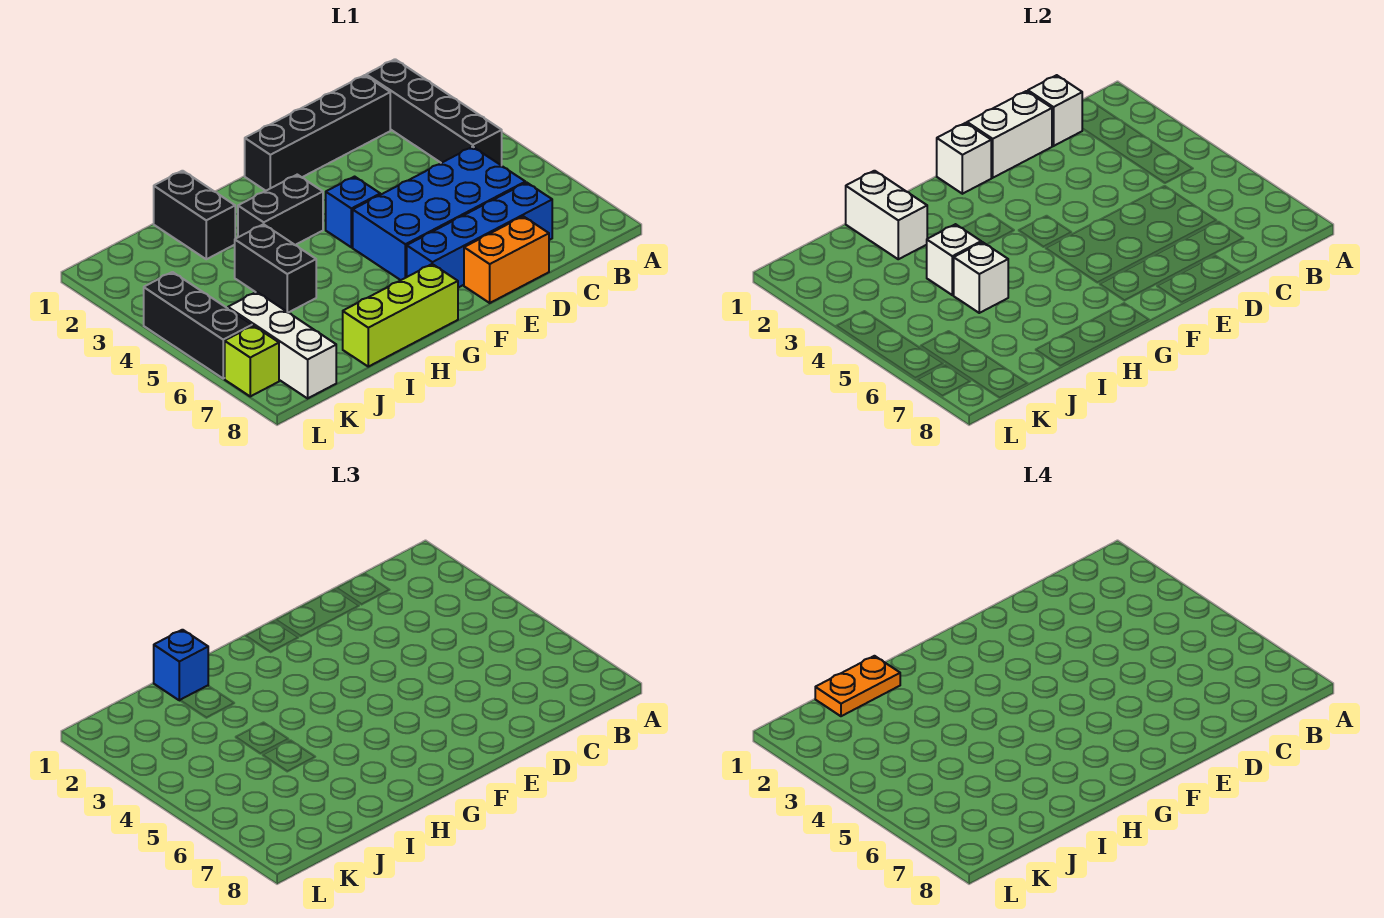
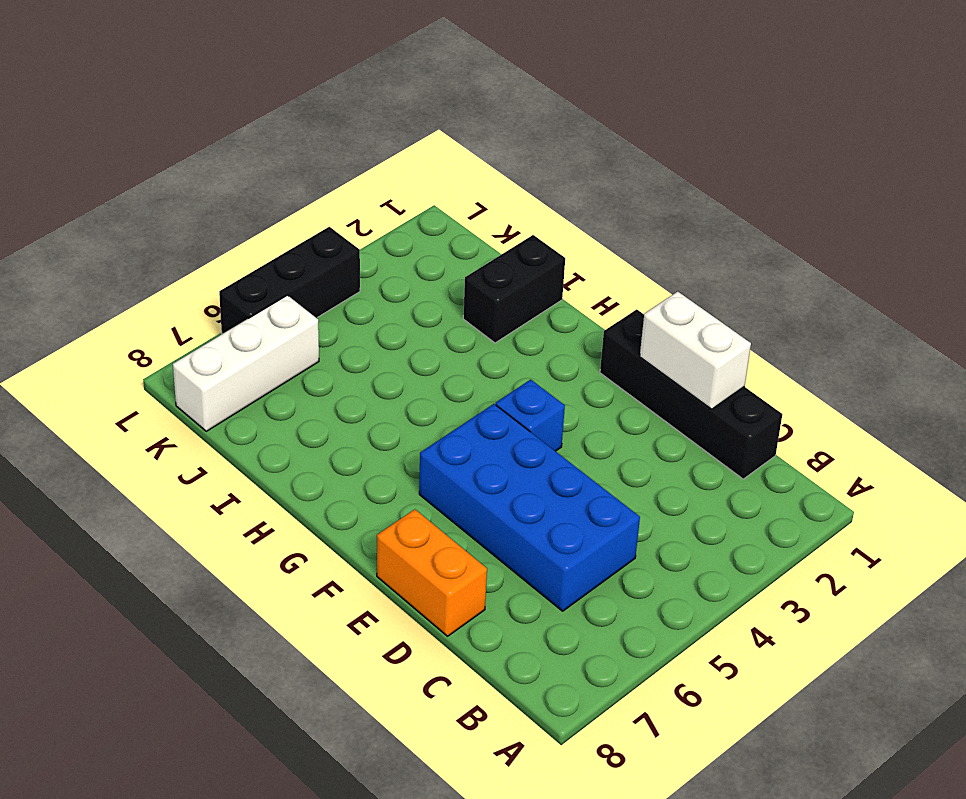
none -> black 1x4 brick [366,59,502,166]
none -> blue 1x4 brick [407,182,552,288]
none -> black 1x2 brick [238,175,323,245]

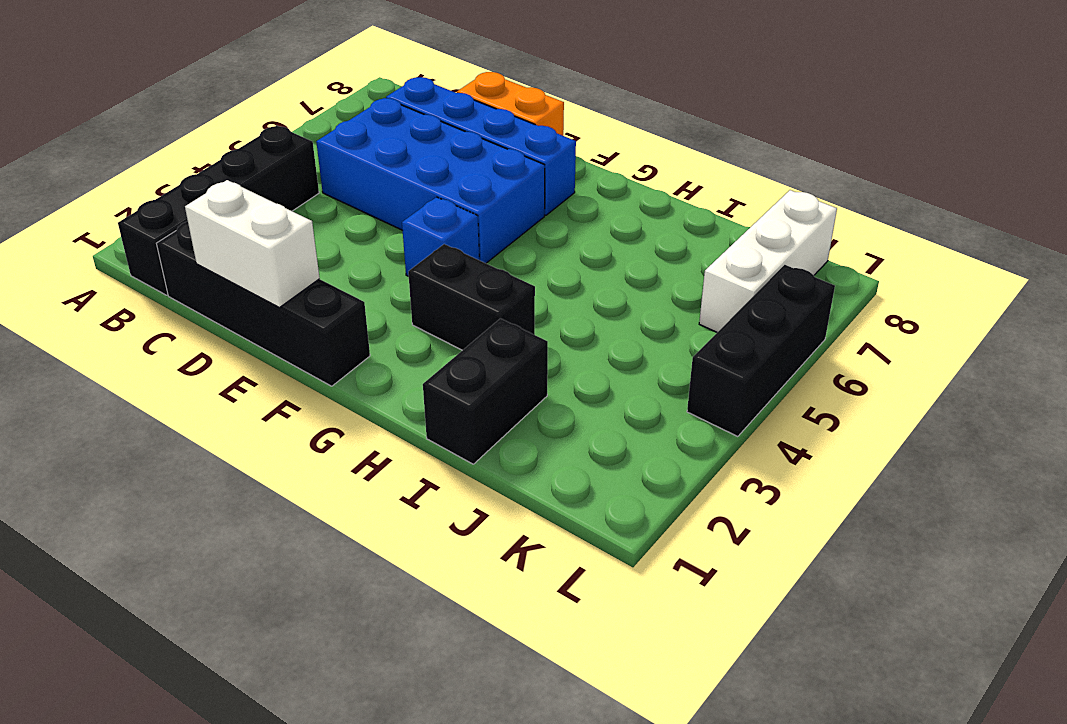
none -> lime 1x3 brick [343,264,458,367]
none -> black 1x2 brick [235,224,316,313]
none -> lime 1x1 brick [225,326,279,396]

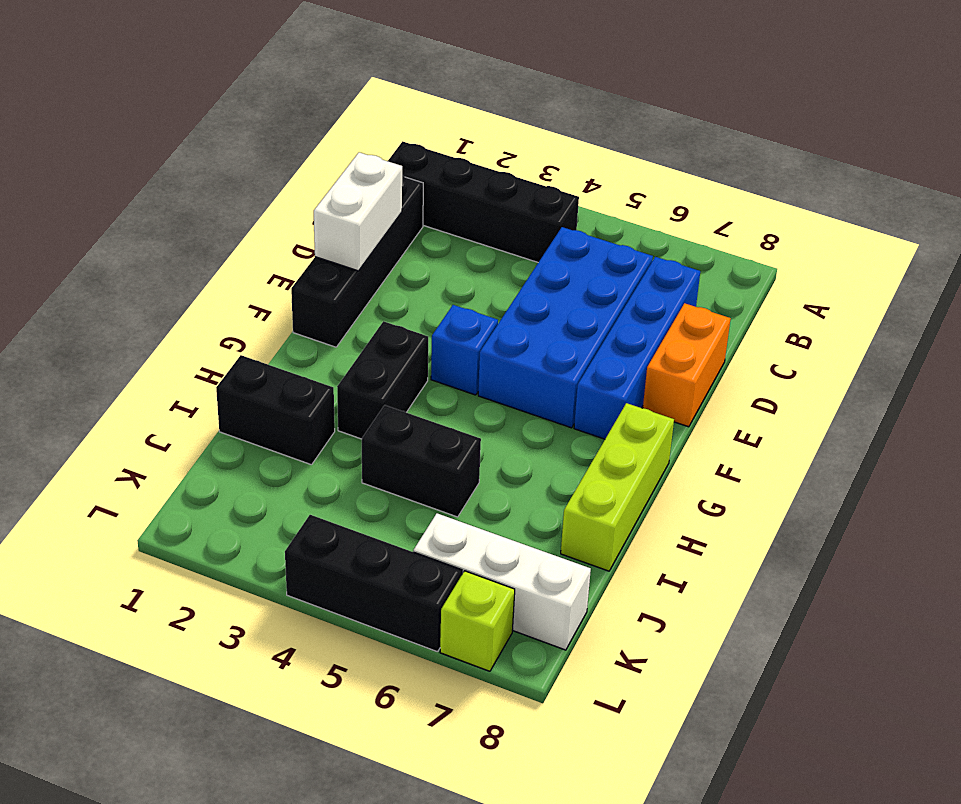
none -> white 1x1 brick [1028,75,1082,146]
none -> white 1x1 brick [937,123,991,194]
none -> white 1x2 brick [846,171,927,259]

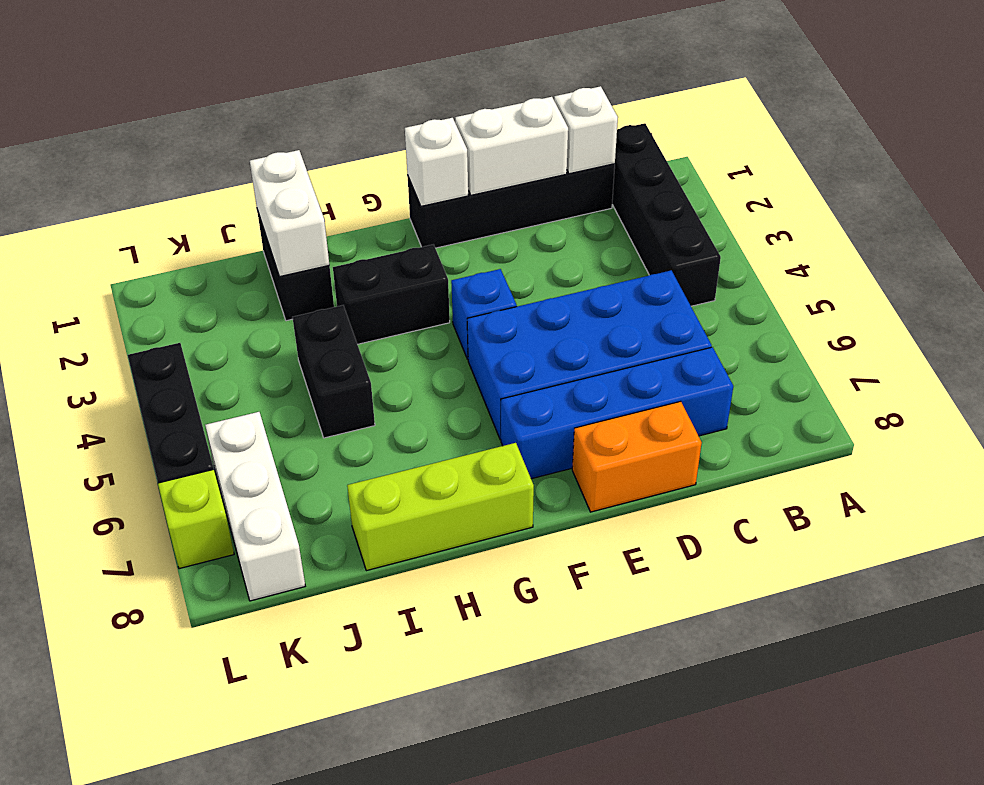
none -> white 1x1 brick [927,224,981,295]
none -> white 1x1 brick [954,242,1008,313]
none -> blue 1x1 brick [154,630,208,700]

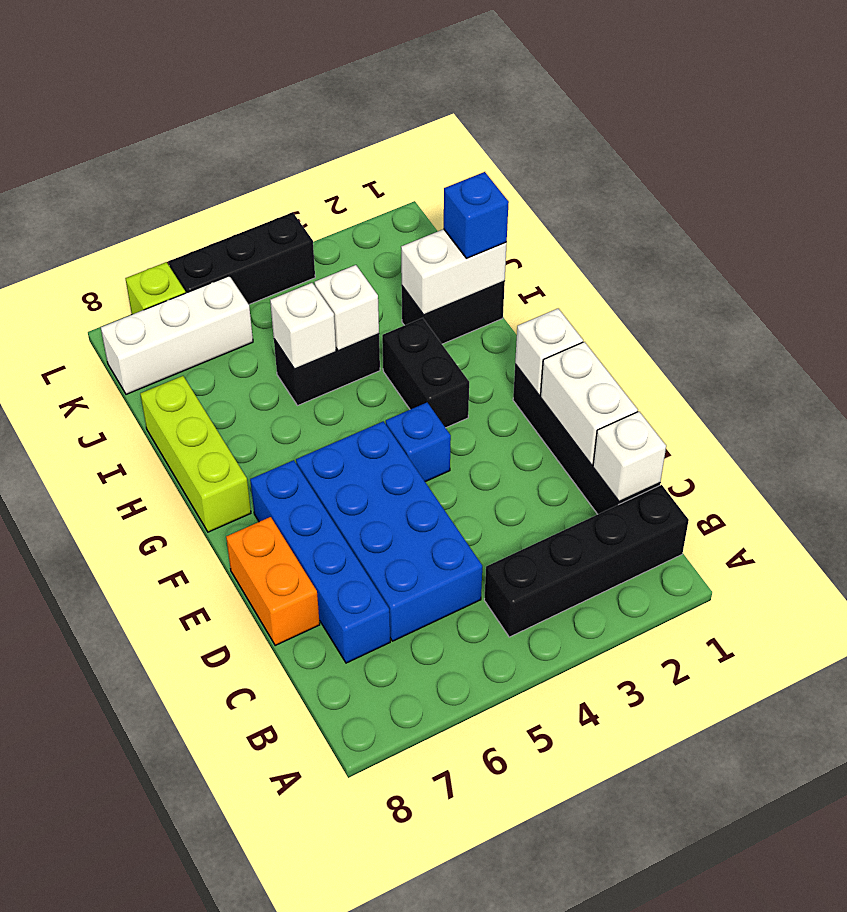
none -> orange 1x2 plate [815,656,900,716]

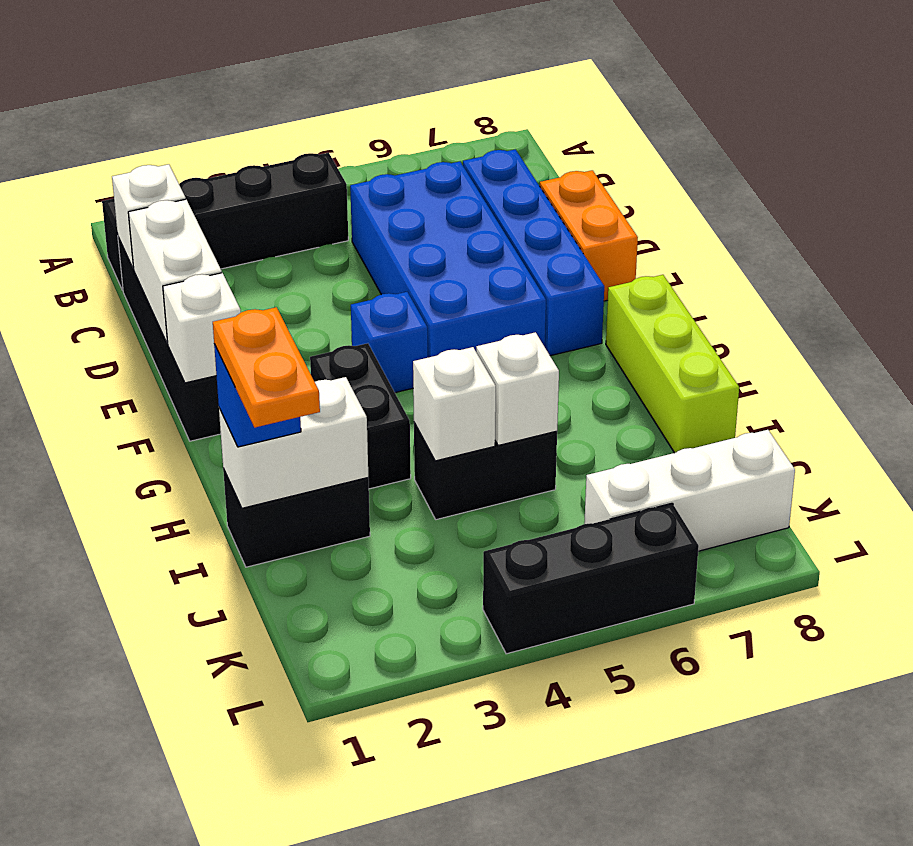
none -> lime 1x1 brick [225,326,279,396]

